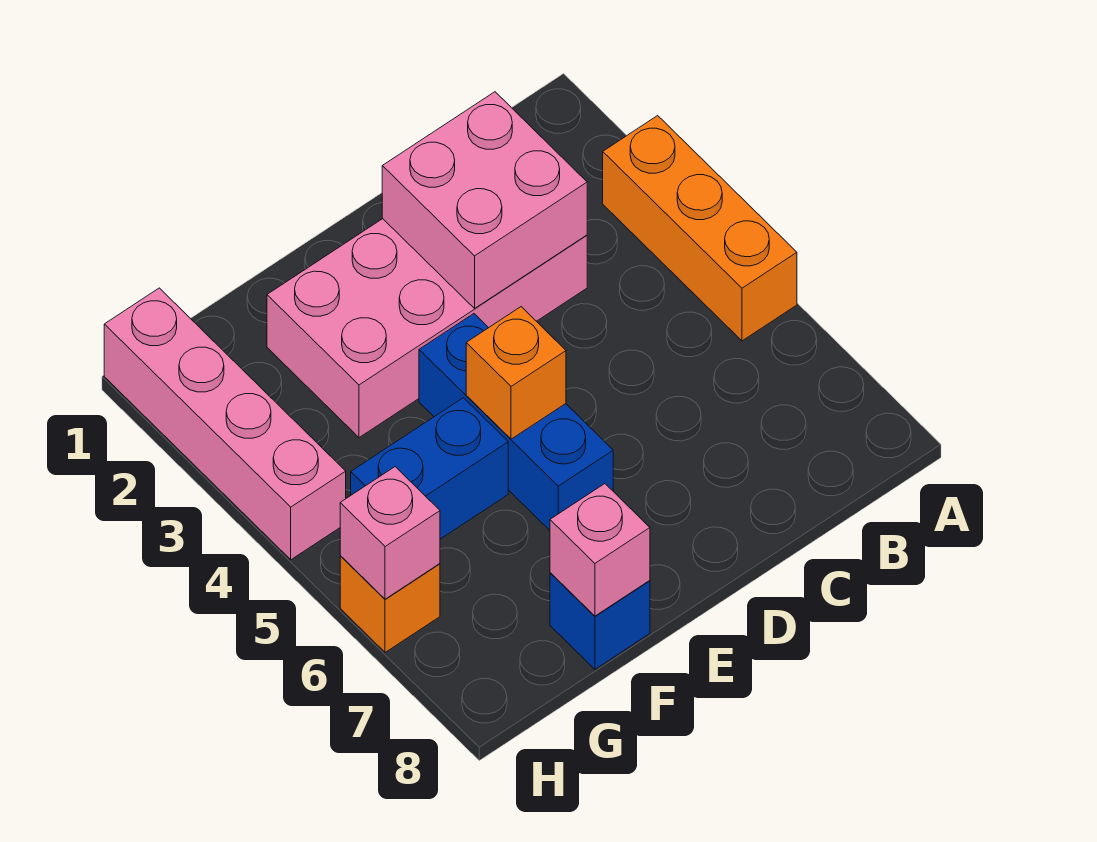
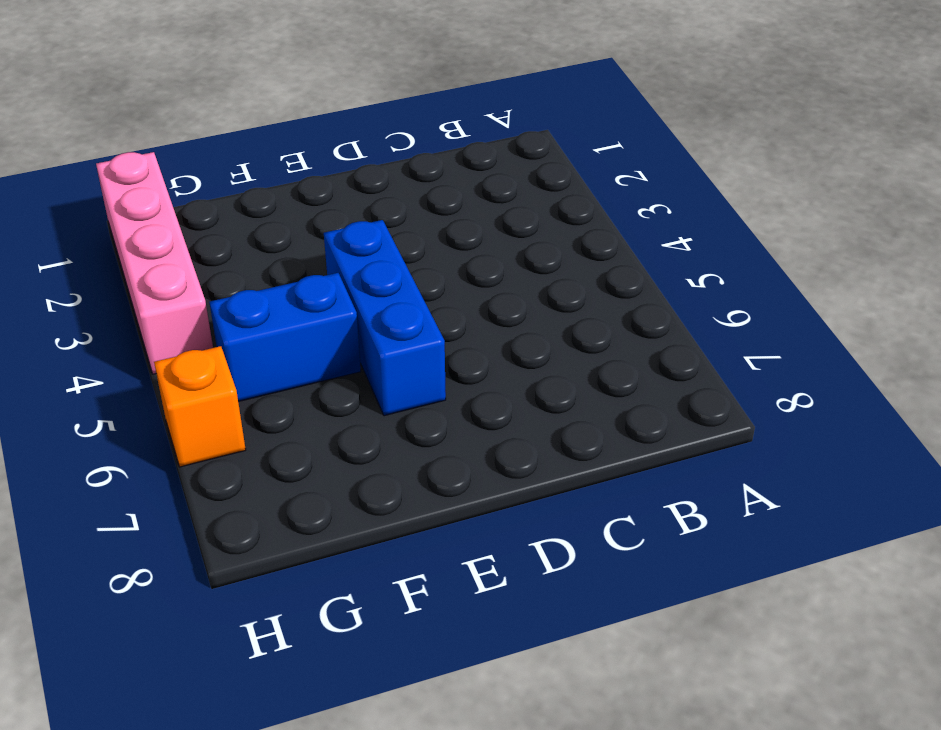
none -> orange 1x3 brick [603,116,797,341]
none -> pink 2x4 brick [267,219,587,438]

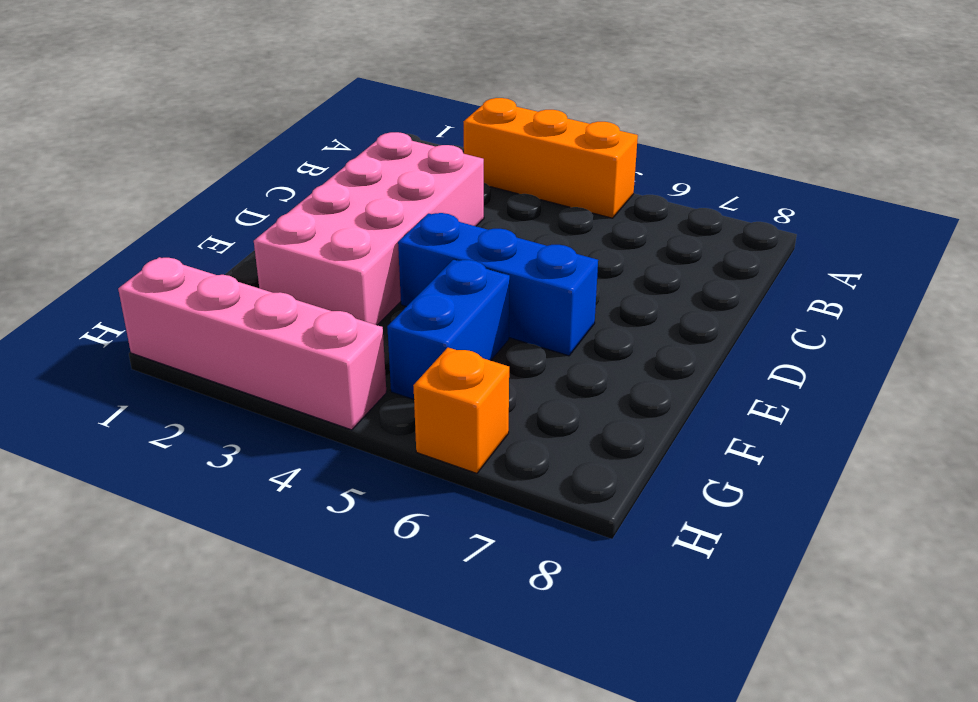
none -> blue 1x1 brick [550,573,650,669]
none -> pink 2x2 brick [382,92,587,308]

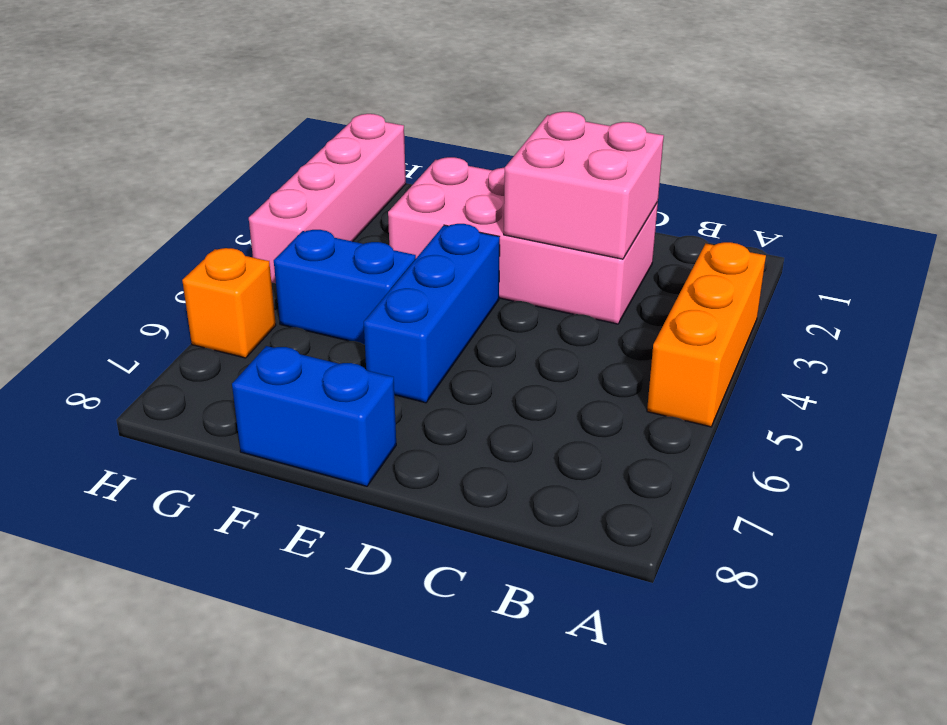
blue 1x2 brick [232,346,396,486] -> blue 1x1 brick [550,573,650,669]
none -> orange 1x1 brick [466,307,566,439]
none -> pink 1x1 brick [550,484,650,616]

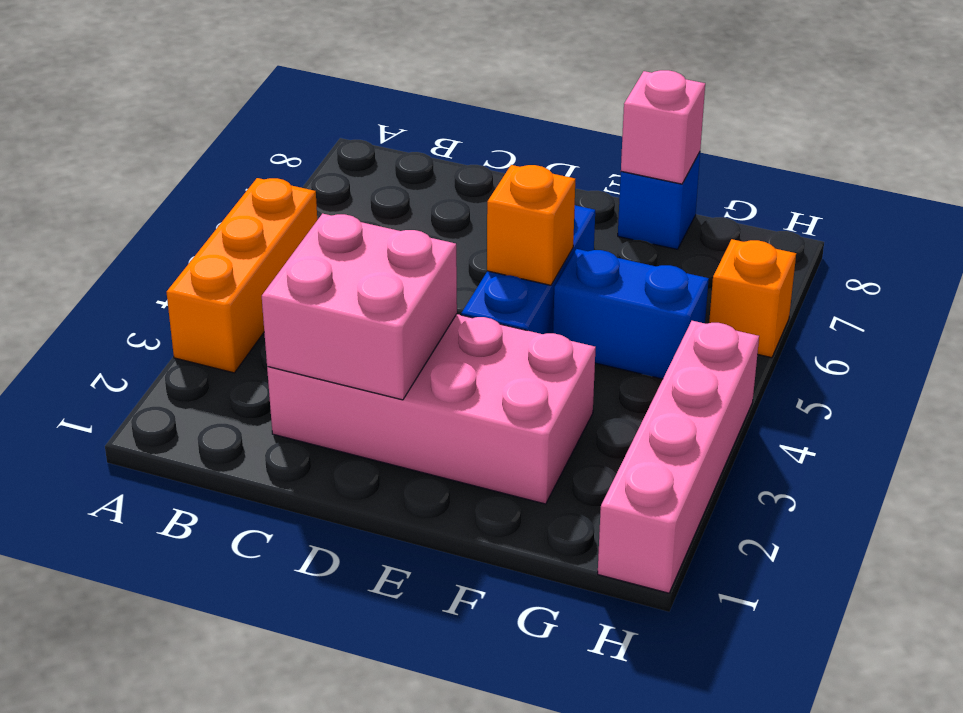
none -> pink 1x1 brick [340,467,440,599]

